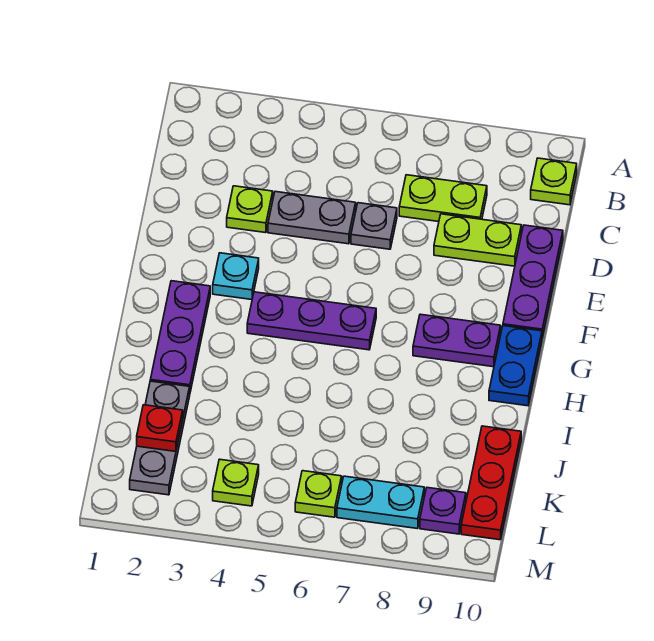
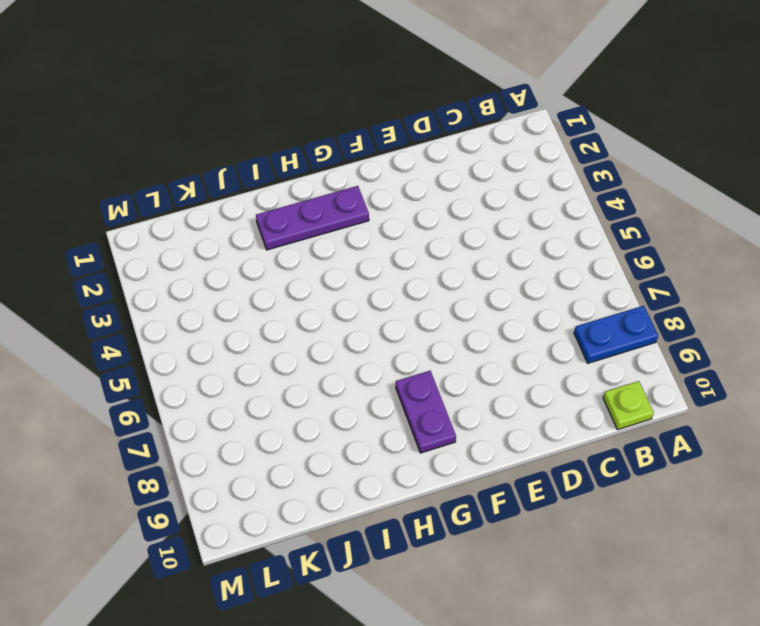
blue 1x2 plate [574,306,658,363] -> blue 1x2 plate moved to [489,326,542,406]
none -> lime 1x2 plate [399,175,487,222]
none -> lime 1x1 plate [227,186,273,233]
none -> grey 1x2 plate [268,192,356,244]

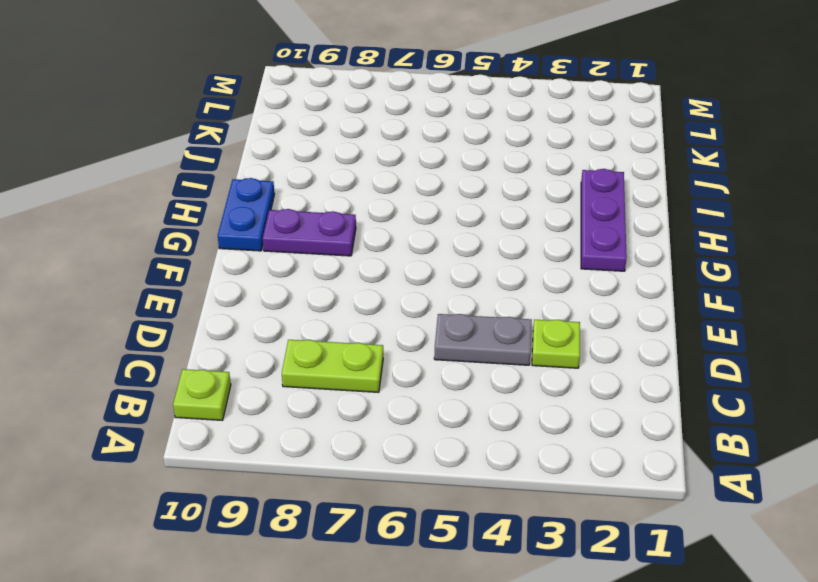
none -> grey 1x1 plate [351,203,397,249]
none -> lime 1x2 plate [434,214,521,266]
none -> purple 1x3 plate [503,225,563,338]

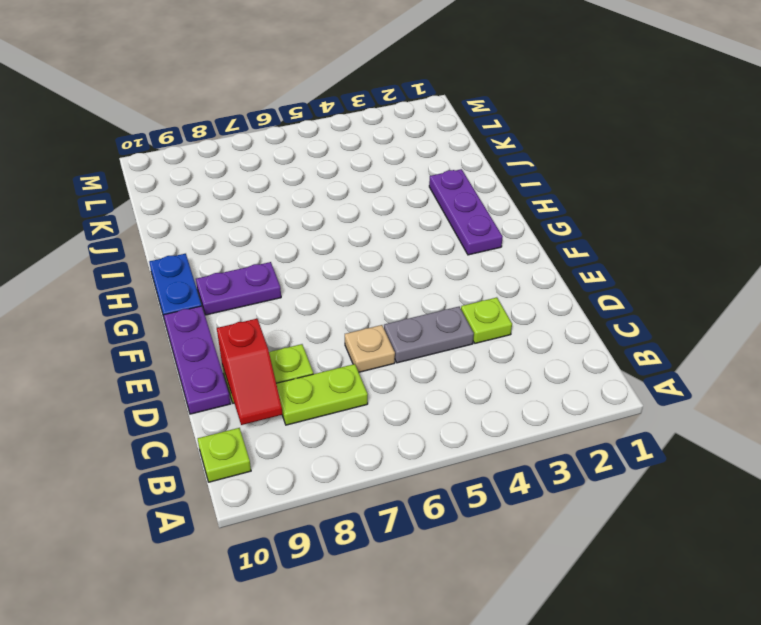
red 1x2 slope [217,319,283,425] -> none
tan 1x1 plate [345,325,395,372] -> grey 1x1 plate [351,203,397,249]
none -> cyan 1x1 plate [213,253,259,300]
none -> purple 1x3 plate [247,292,376,350]
none -> grey 1x3 plate [130,381,190,495]

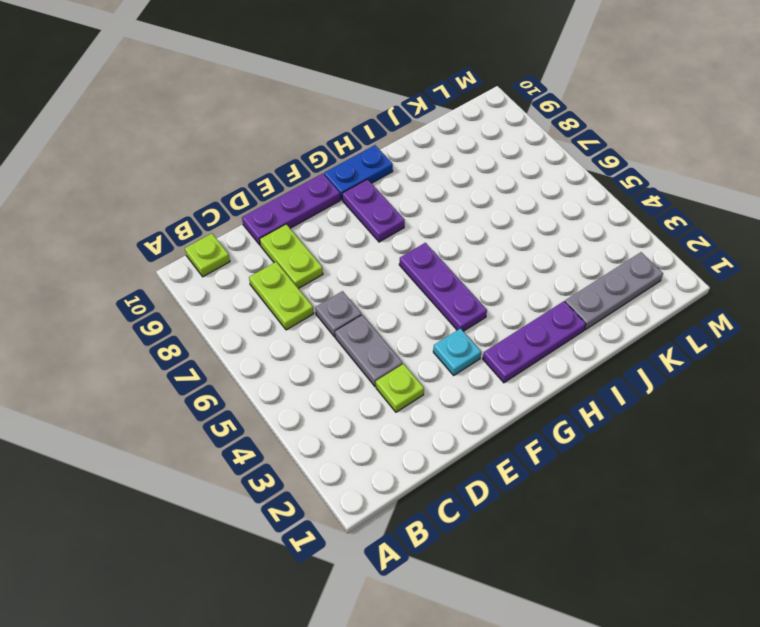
none -> red 1x3 plate [461,426,521,540]
none -> lime 1x1 plate [213,459,259,506]
none -> lime 1x1 plate [295,471,342,517]

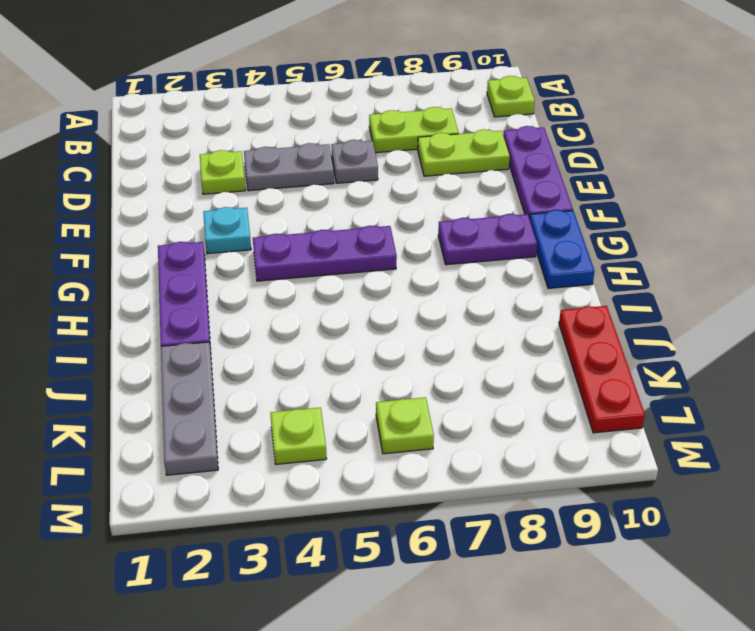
none -> cyan 1x2 plate [337,476,424,529]
none -> purple 1x1 plate [420,488,466,534]
none -> red 1x1 plate [137,405,183,451]

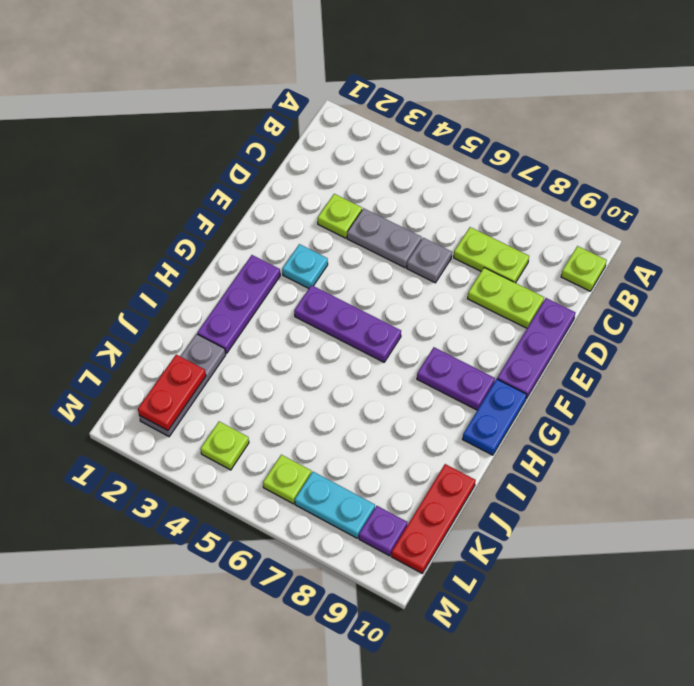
red 1x2 plate [138,355,206,431] -> red 1x1 plate [137,405,183,451]

